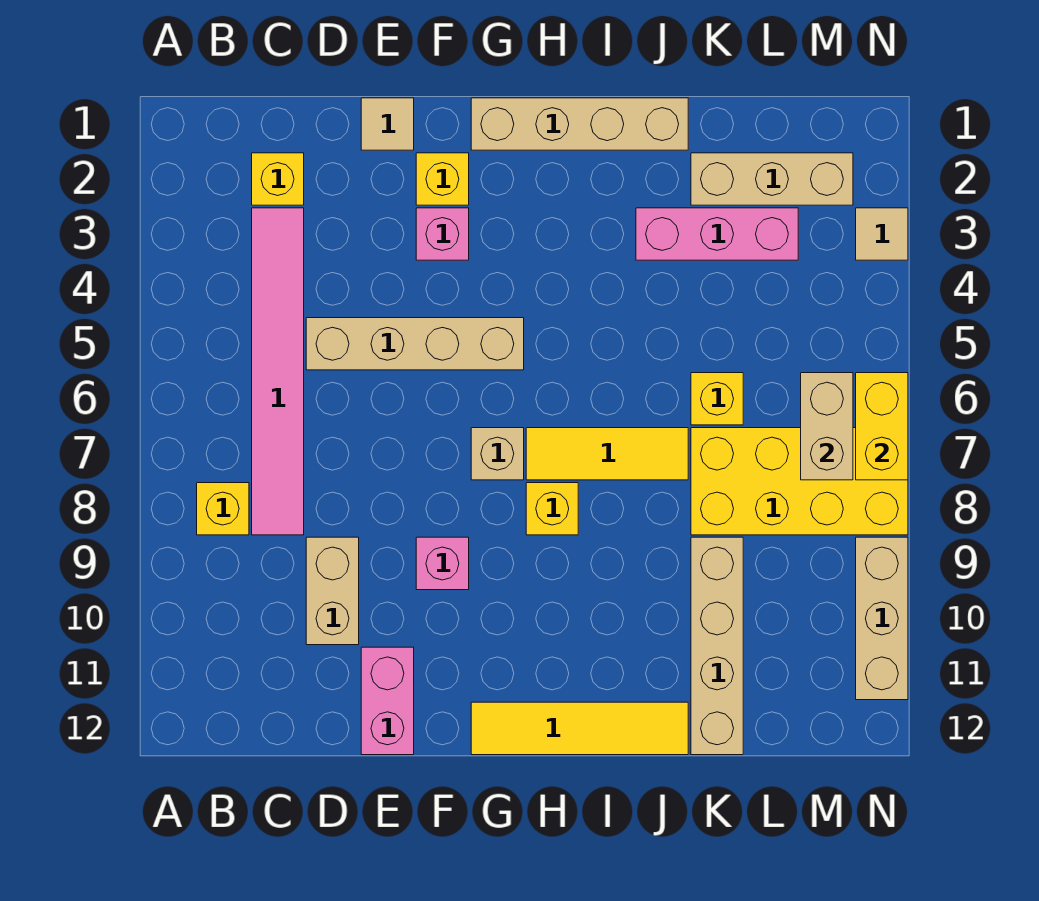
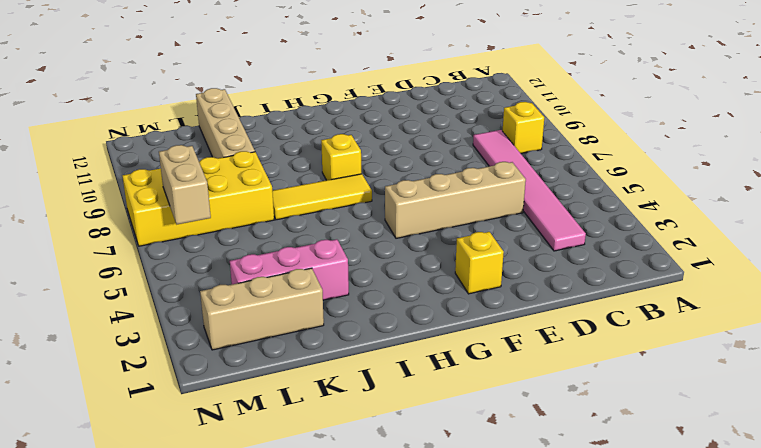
none -> yellow 1x1 brick [252,153,304,205]
none -> tan 1x2 brick [306,537,359,645]
none -> tan 1x1 tile [361,98,414,150]

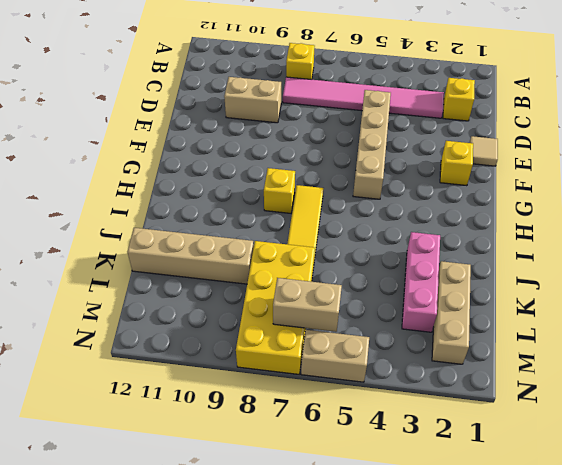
tan 1x2 brick [301,330,369,382] -> none
none -> pink 1x2 brick [361,647,414,755]
none -> pink 1x1 brick [416,208,469,260]
none -> pink 1x1 brick [416,537,469,590]

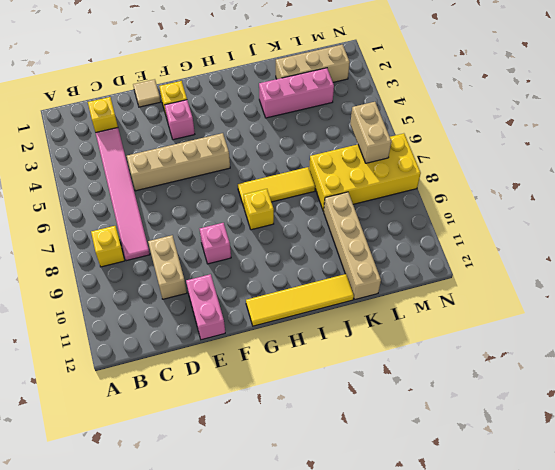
none -> tan 1x4 brick [471,98,688,150]
none -> tan 1x1 brick [471,428,524,480]
none -> yellow 1x1 brick [691,373,743,425]

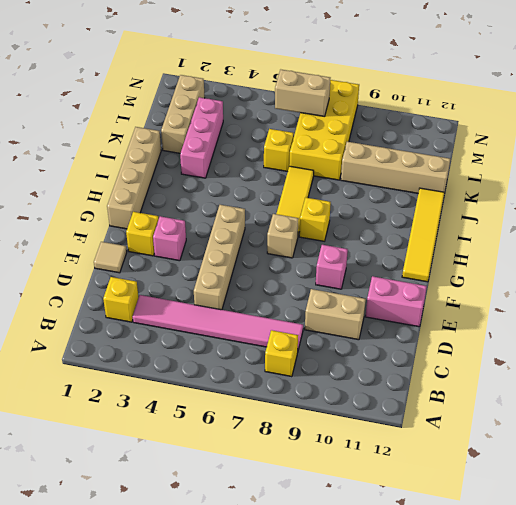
none -> tan 1x1 tile [856,208,908,260]
none -> tan 1x3 brick [856,537,908,700]
none -> yellow 1x2 brick [856,373,908,480]

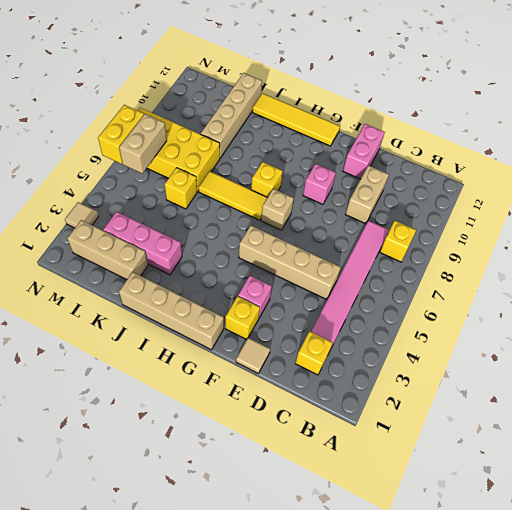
none -> tan 1x3 brick [856,537,908,700]

